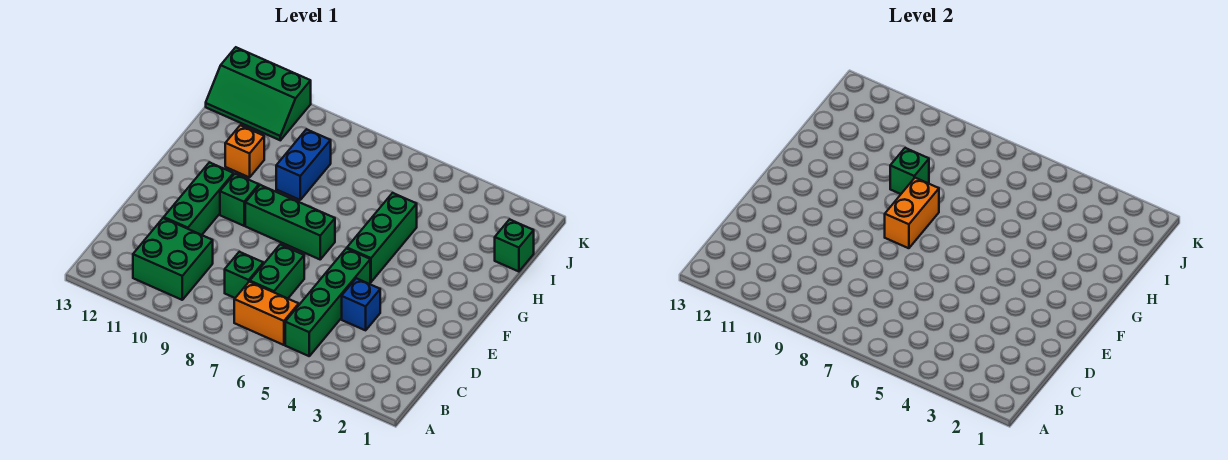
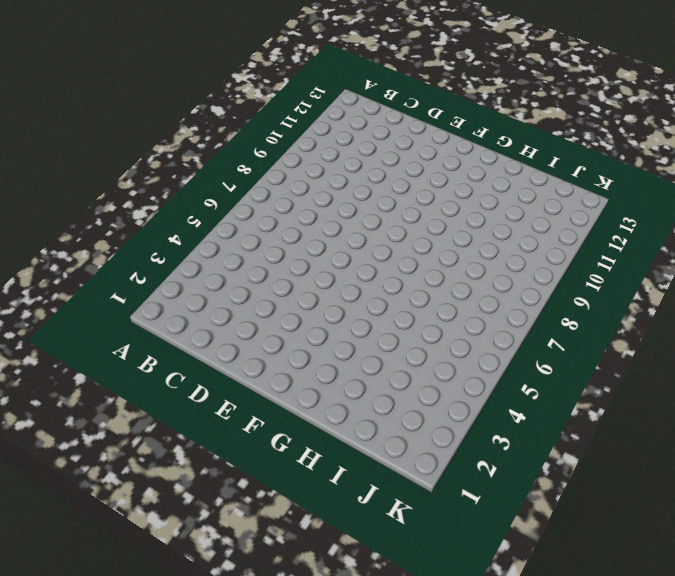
none -> green 1x4 brick [285,249,370,356]
none -> orange 1x2 brick [234,282,299,345]
none -> green 2x2 brick [133,218,213,300]

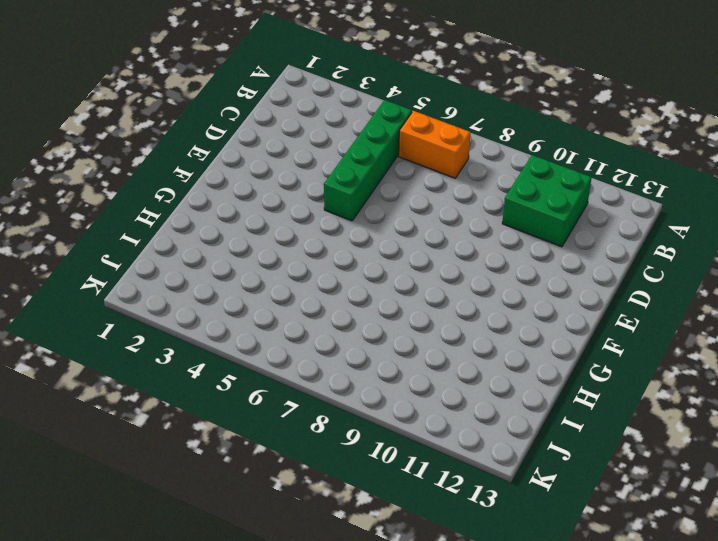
none -> green 1x2 brick [250,245,304,298]
none -> green 1x1 brick [225,252,263,298]
none -> blue 1x1 brick [342,278,380,330]

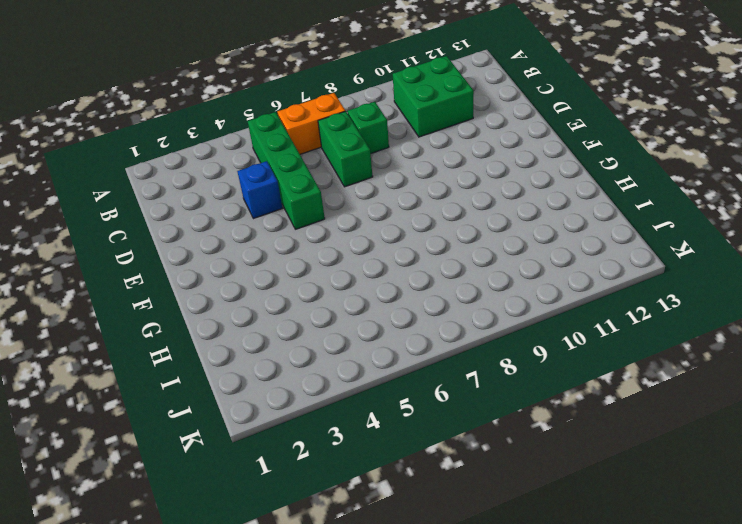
none -> green 1x3 brick [164,162,233,235]
none -> green 1x3 brick [347,193,417,282]
none -> green 1x3 brick [245,185,335,259]

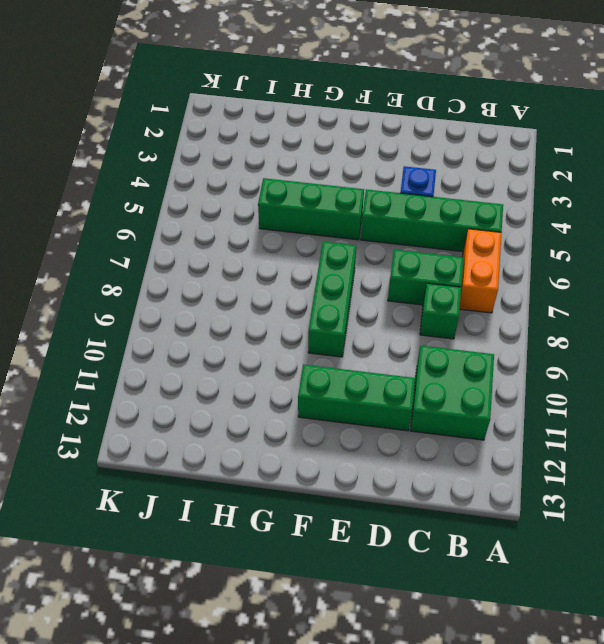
none -> green 1x1 brick [220,174,259,226]
none -> blue 1x2 brick [276,129,331,200]
none -> orange 1x1 brick [225,125,264,177]

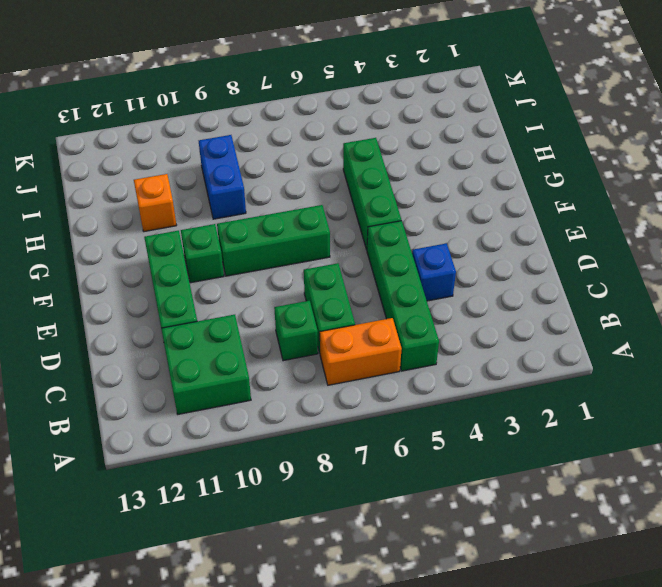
none -> green 1x1 brick [495,219,534,272]
none -> green 2x3 slope [206,47,311,140]
none -> orange 1x2 brick [885,178,939,248]

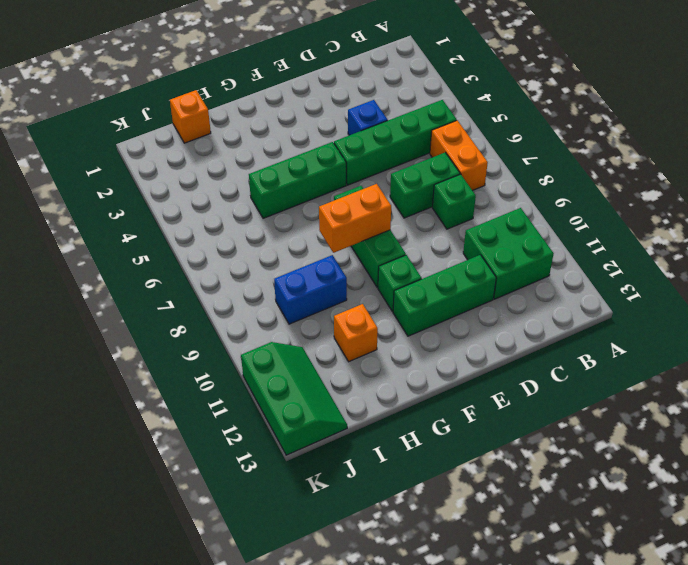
orange 1x1 brick [170,90,211,143] -> green 1x1 brick [495,219,534,272]
none -> green 1x1 brick [890,148,929,194]

